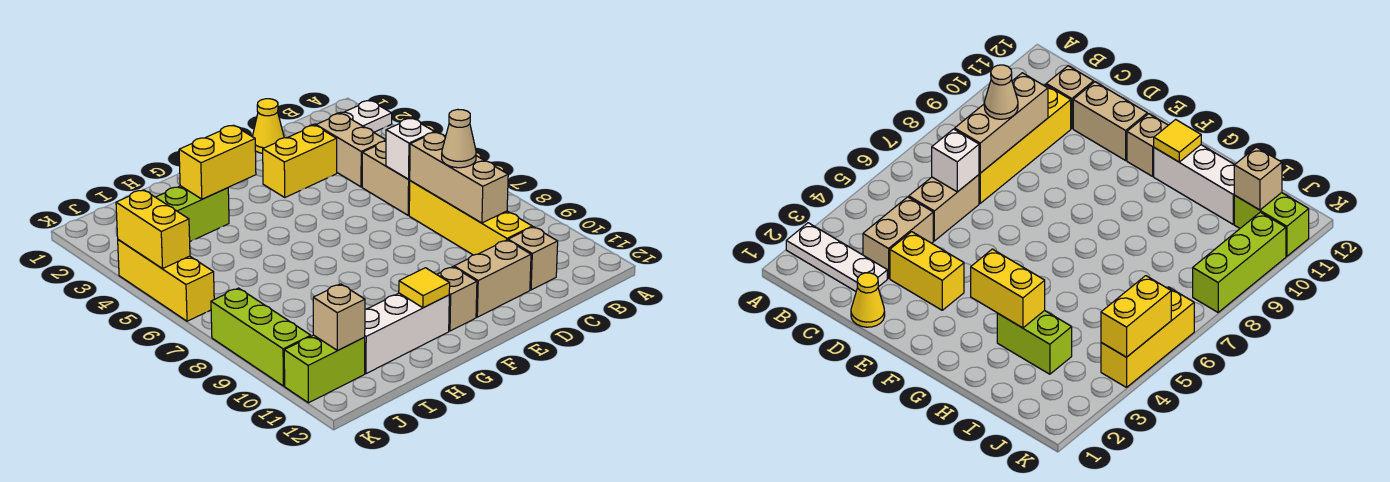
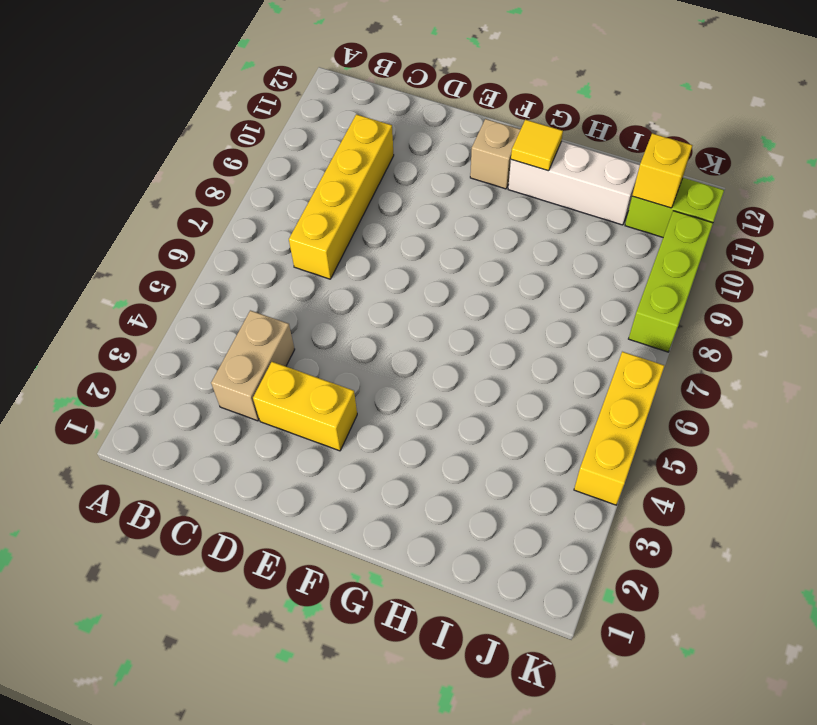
yellow 1x1 brick [632,133,693,208] -> tan 1x1 brick [313,284,365,350]
none -> white 1x3 plate [310,101,392,132]
none -> tan 1x2 brick [362,141,410,215]
none -> tan 1x1 brick [508,227,558,290]

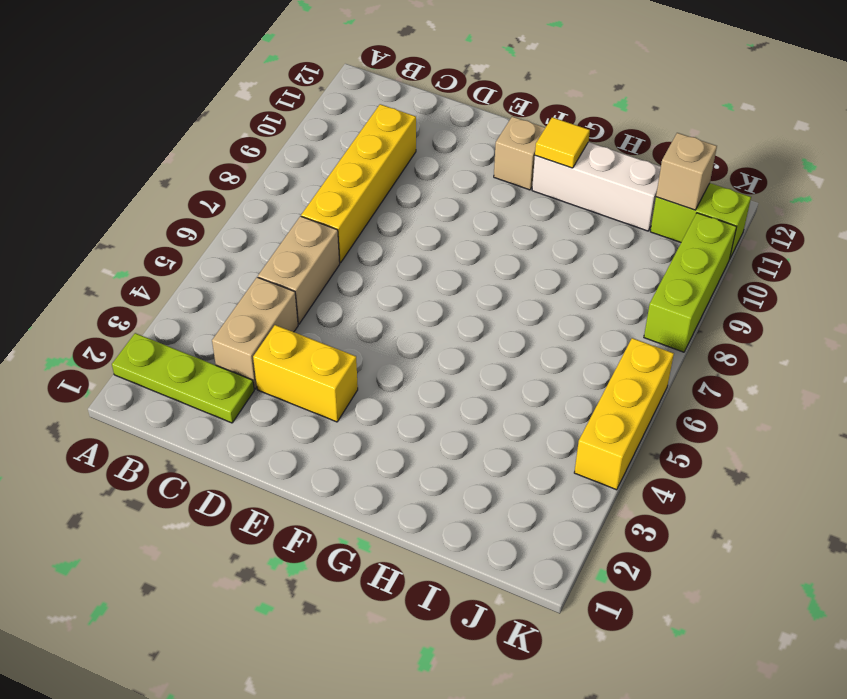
lime 1x3 plate [112,333,254,423] -> white 1x3 plate [310,101,392,132]
none -> tan 1x1 brick [508,227,558,290]
none -> yellow 1x1 cone [252,99,284,153]
none -> tan 1x2 brick [454,240,531,317]

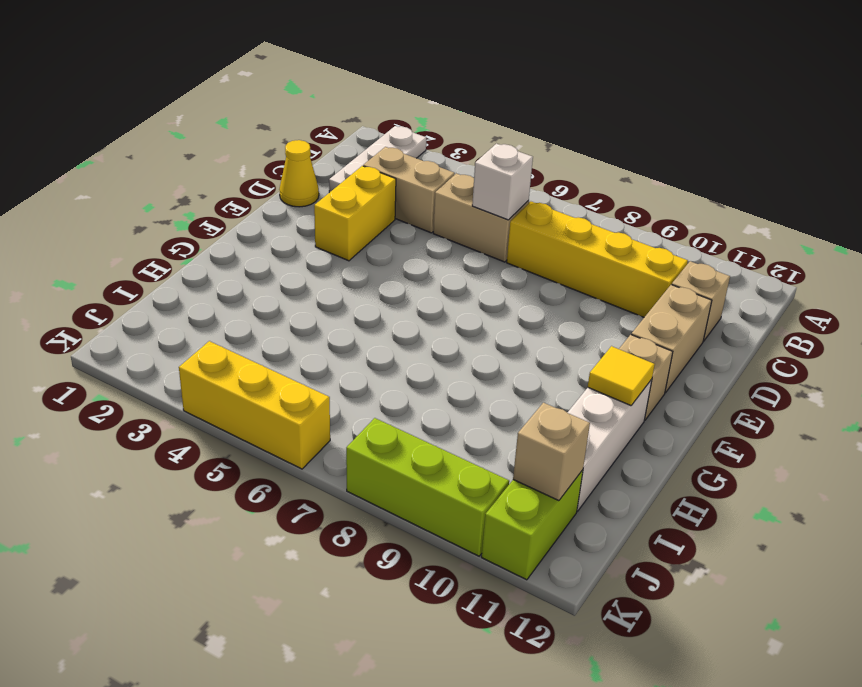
none -> lime 1x2 brick [156,186,229,242]
none -> tan 1x3 brick [410,132,508,223]
none -> yellow 1x2 brick [179,125,256,199]

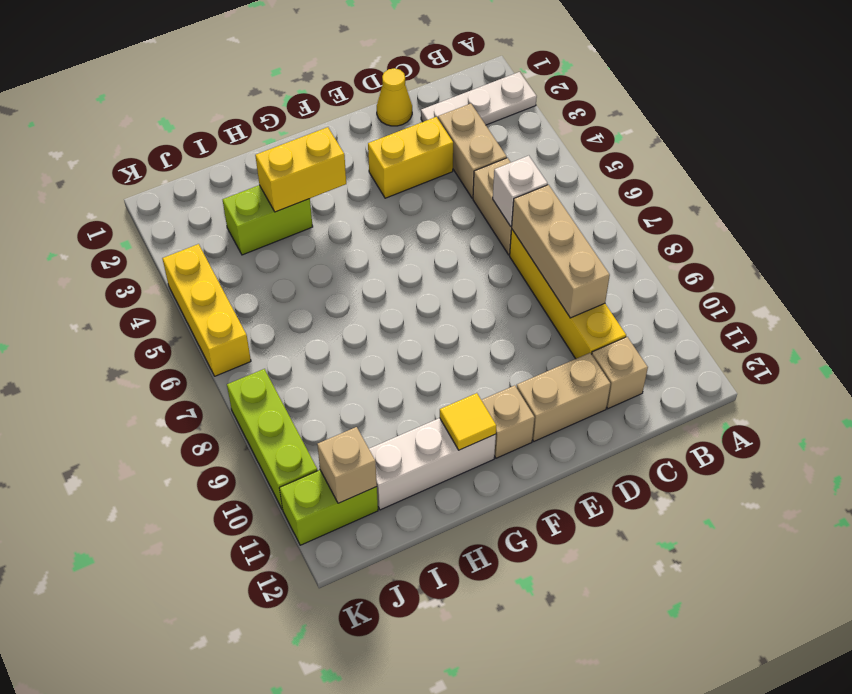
none -> yellow 1x2 brick [116,190,190,269]
none -> tan 1x1 cone [442,109,476,168]

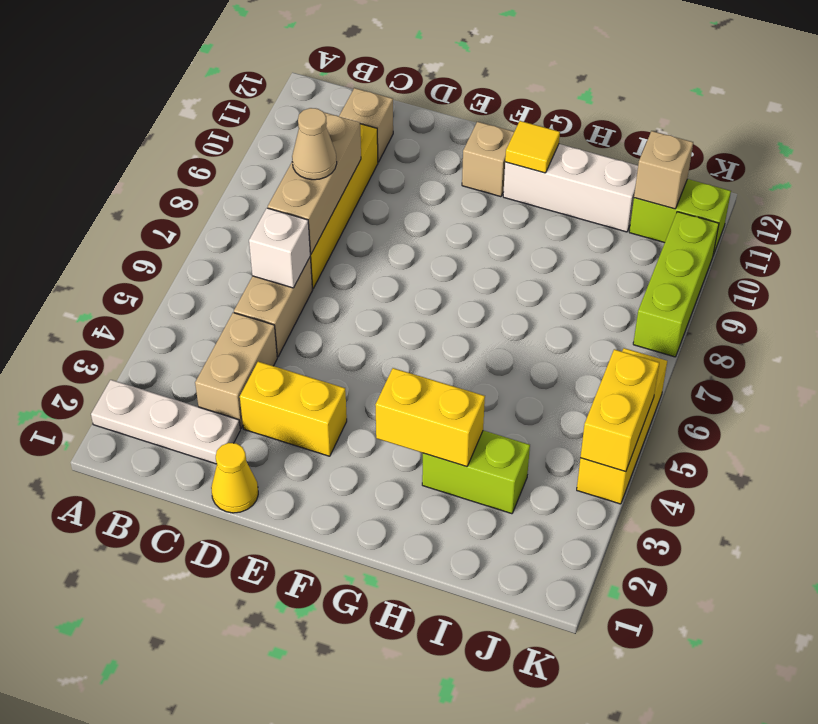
none -> tan 1x2 brick [454,240,531,317]

